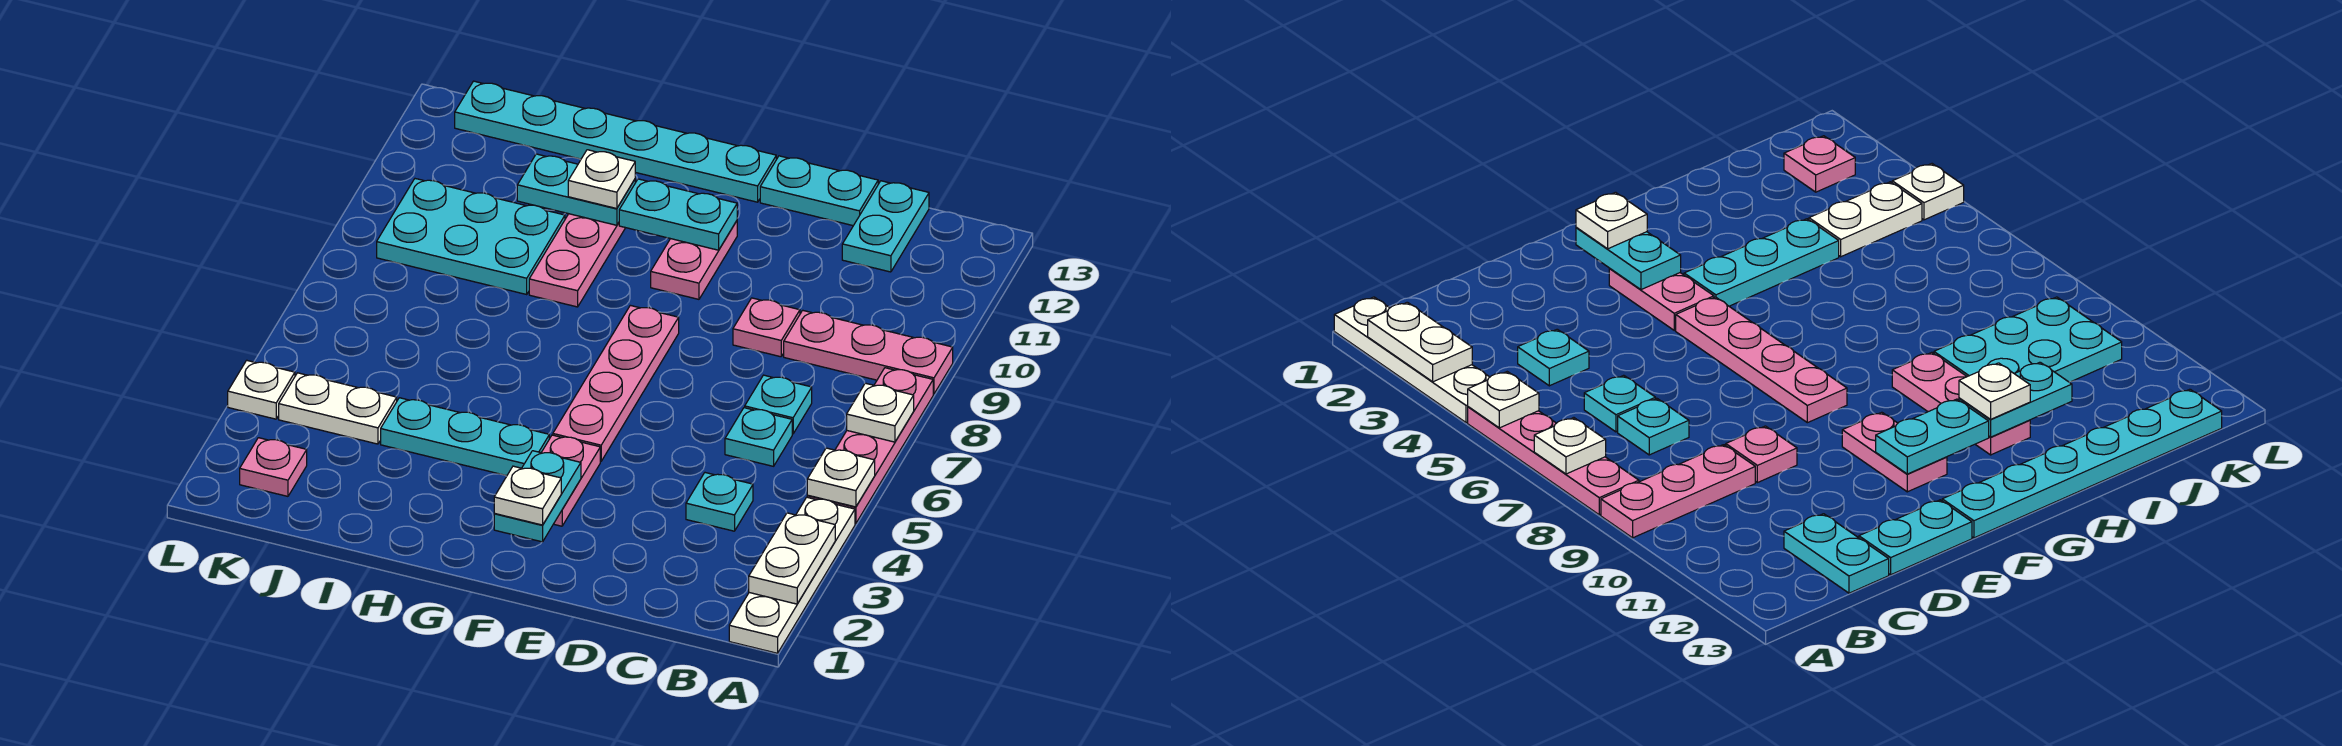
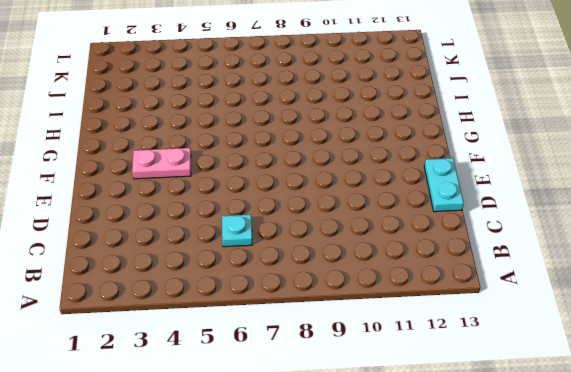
none -> white 1x4 plate [729,497,855,653]
none -> pink 1x4 plate [807,368,933,524]
none -> pink 1x3 plate [784,310,953,394]

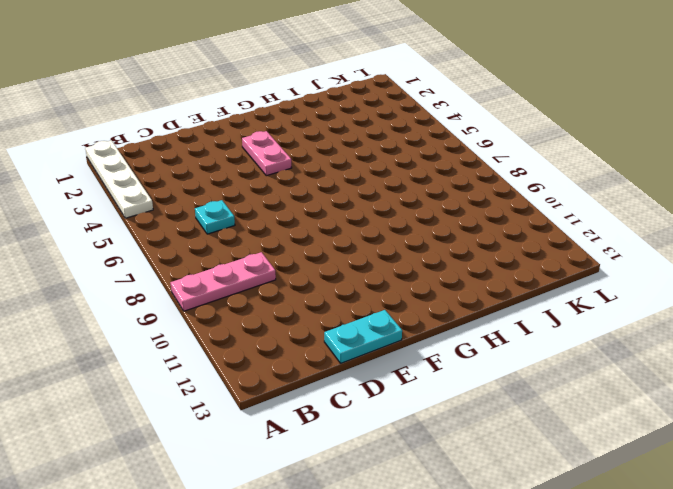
none -> pink 1x4 plate [807,368,933,524]
none -> cyan 1x1 plate [686,473,753,531]
none -> cyan 1x1 plate [745,375,812,434]

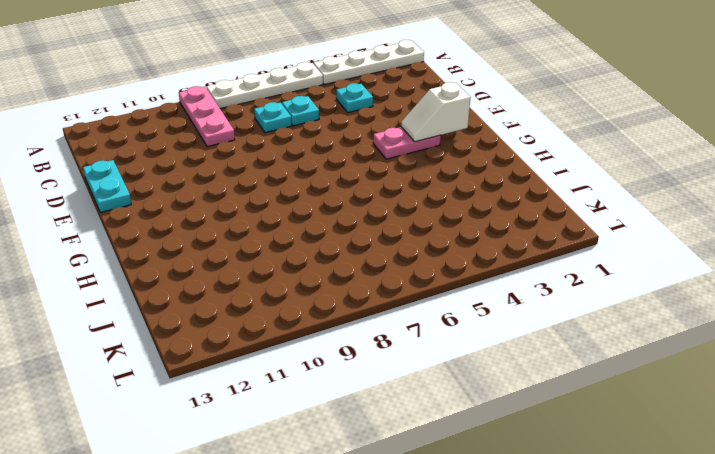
white 1x4 plate [207,62,323,109] -> pink 1x4 plate [807,368,933,524]
white 1x2 slope [401,82,471,142] -> cyan 1x2 plate [494,451,581,542]
none -> cyan 1x2 plate [842,181,929,272]
none -> pink 1x1 plate [733,298,800,357]
none -> pink 1x4 plate [553,305,679,461]

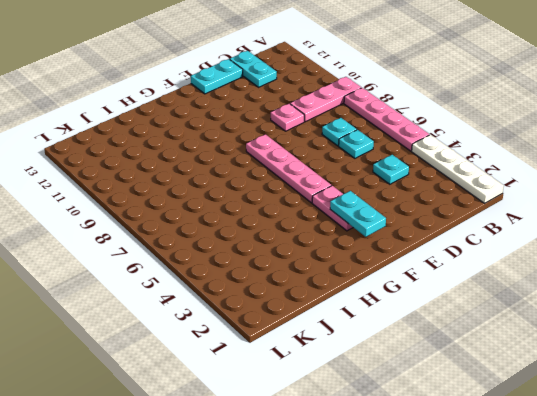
none -> pink 1x2 plate [651,221,737,299]
none -> cyan 1x6 plate [455,81,776,202]
none -> cyan 1x3 plate [381,398,549,476]

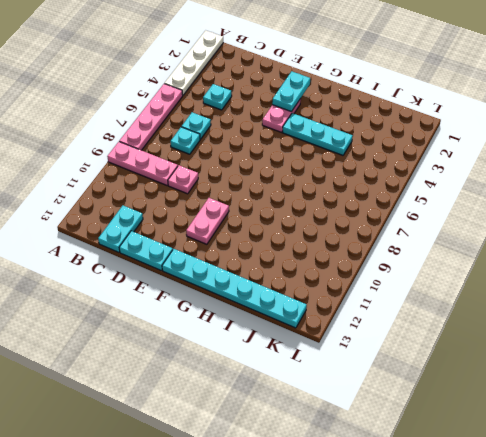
none -> pink 1x4 plate [553,305,679,461]
none -> pink 1x3 plate [529,214,625,307]
none -> cyan 2x3 plate [377,179,565,294]

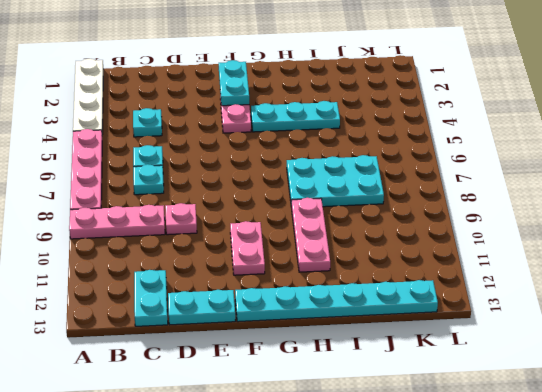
cyan 2x3 plate [287,155,384,208] -> cyan 2x3 plate moved to [377,179,565,294]
none -> pink 1x4 plate [553,305,679,461]
none -> white 1x2 plate [279,373,397,444]
none -> pink 1x1 plate [240,438,307,496]

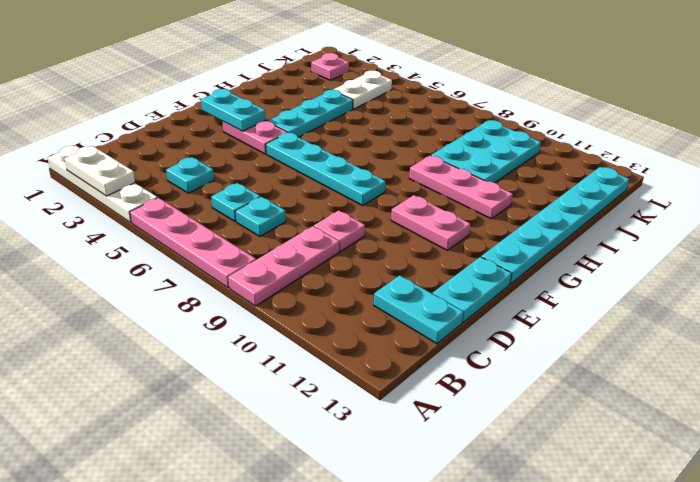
cyan 1x4 plate [266,133,385,205] -> pink 1x4 plate [553,305,679,461]
none -> white 1x1 plate [228,360,295,419]
none -> white 1x1 plate [807,448,875,507]
none -> white 1x1 plate [847,383,914,442]

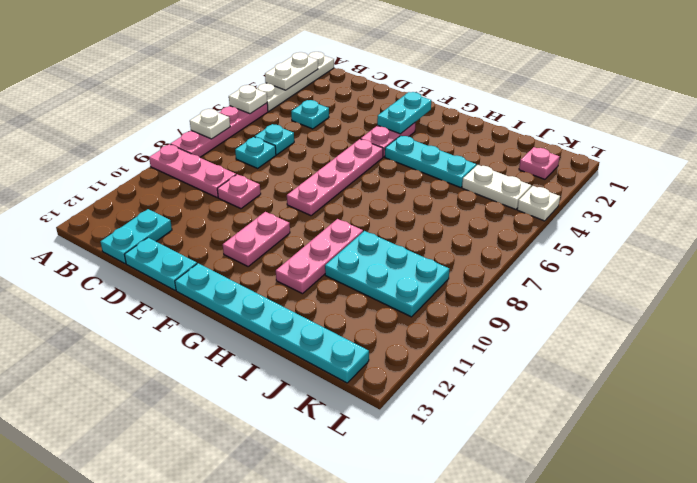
none -> cyan 1x2 plate [619,179,737,250]
none -> cyan 1x2 plate [517,154,635,225]
none -> white 1x1 plate [494,466,561,525]

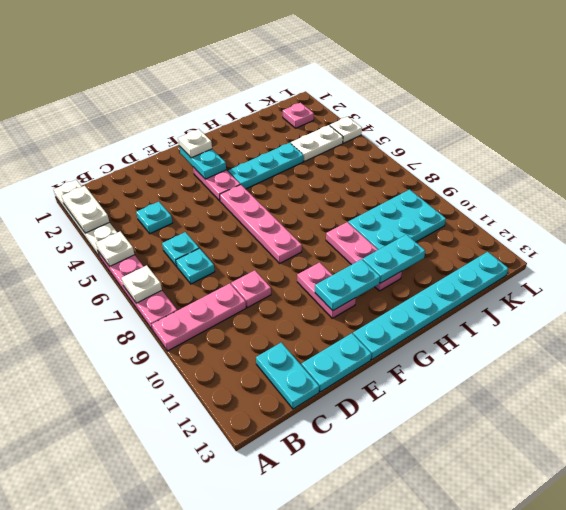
none -> white 1x1 plate [568,150,635,209]

